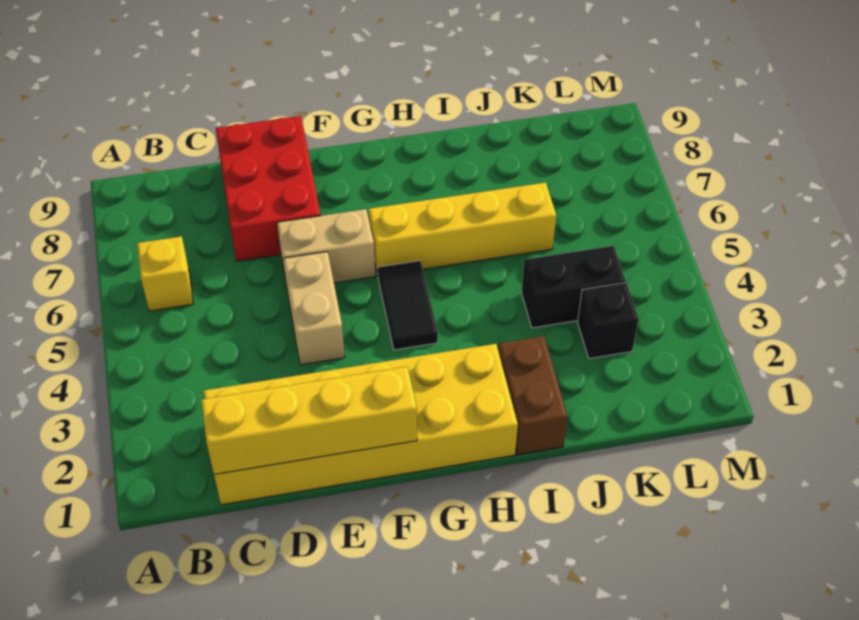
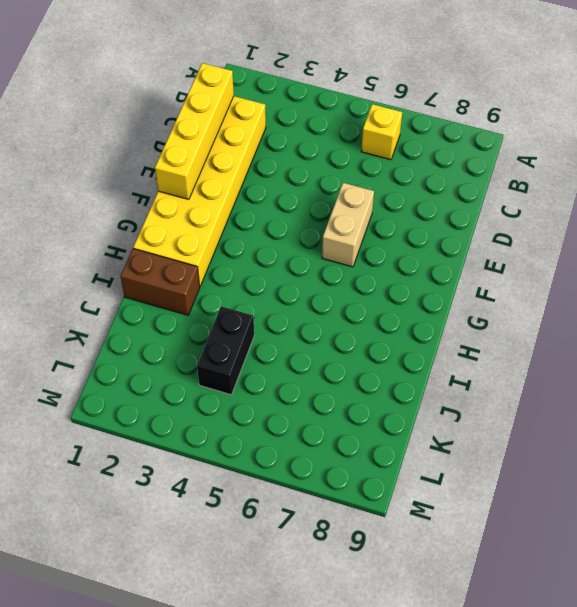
none -> red 2x3 brick [216,116,321,261]
none -> tan 1x2 brick [283,252,345,365]

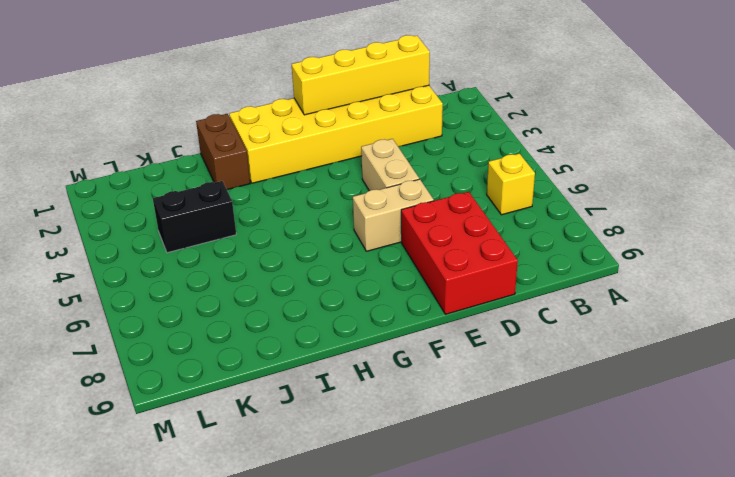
none -> black 1x2 tile [377,261,438,350]
none -> yellow 1x4 brick [369,182,556,275]

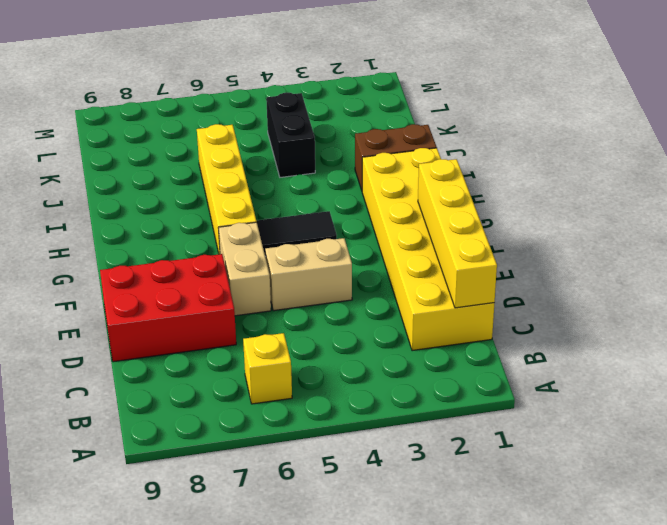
none -> black 1x1 brick [578,283,638,359]

